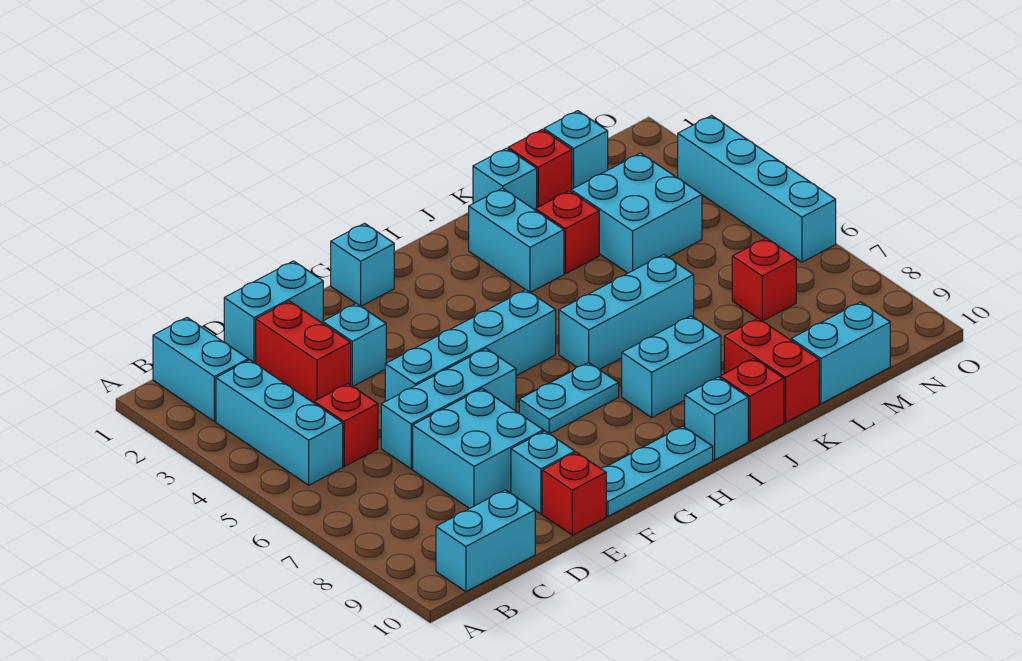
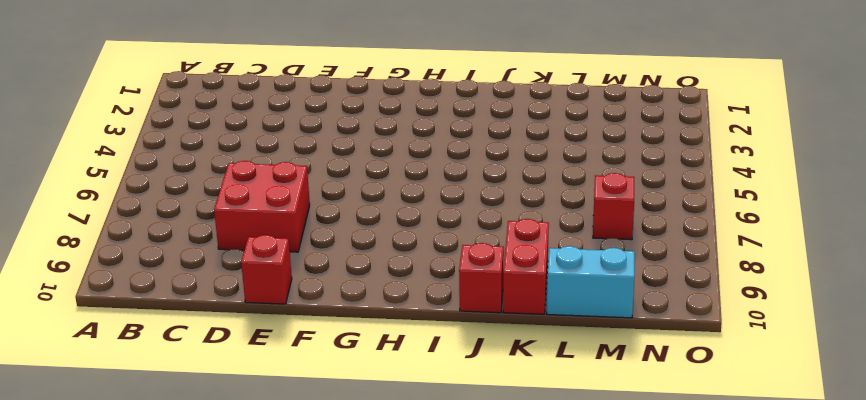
red 2x2 brick [214,161,310,252] -> cyan 2x2 brick [413,389,543,509]
none -> cyan 1x2 brick [153,317,248,422]
none -> cyan 1x3 brick [216,360,343,485]
none -> cyan 1x2 brick [436,490,535,592]

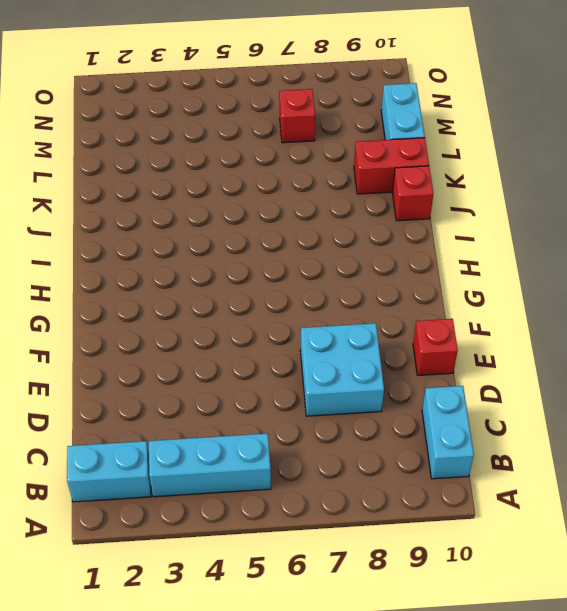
none -> red 1x1 brick [314,384,378,466]
none -> cyan 1x2 brick [224,261,323,363]
none -> red 1x2 brick [256,301,351,403]

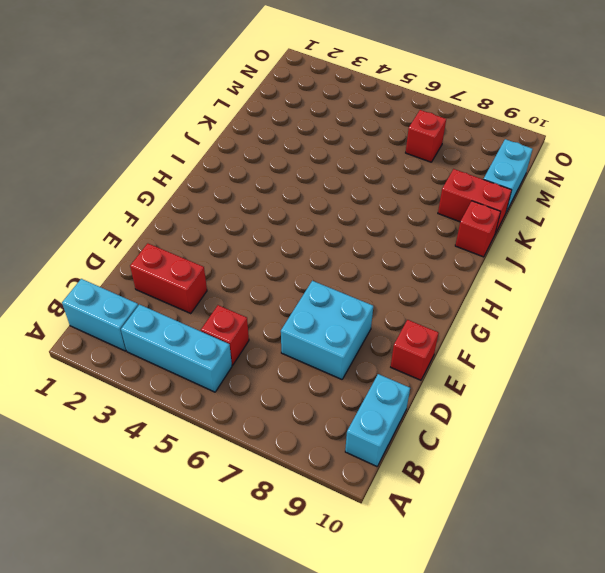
none -> cyan 1x2 brick [224,261,323,363]
none -> cyan 1x3 brick [381,349,516,469]
none -> cyan 1x1 brick [323,303,386,386]

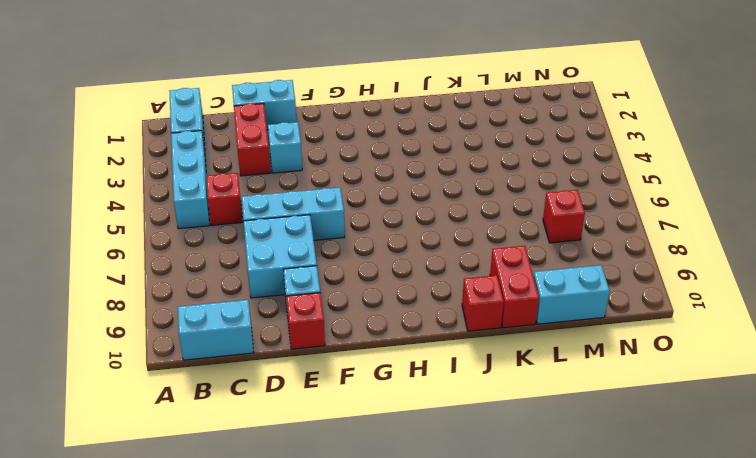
none -> cyan 1x4 brick [385,290,556,401]
none -> cyan 1x3 plate [601,426,713,516]
none -> cyan 1x1 brick [331,223,394,306]

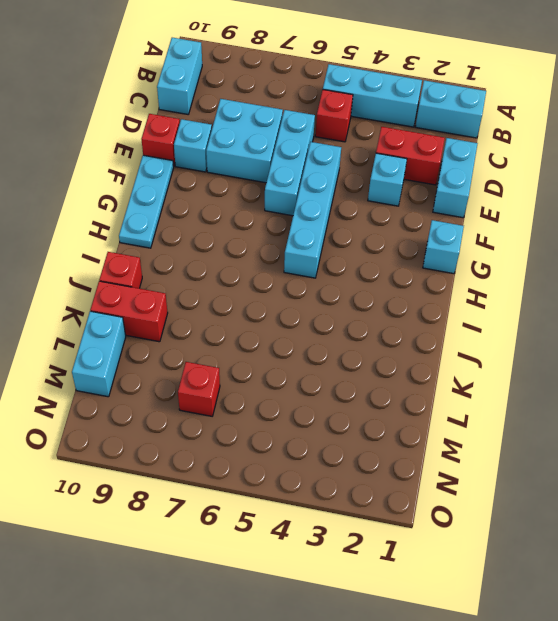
none -> cyan 1x2 plate [519,362,619,434]
none -> cyan 1x3 brick [559,254,694,370]
none -> cyan 1x2 brick [622,316,721,417]

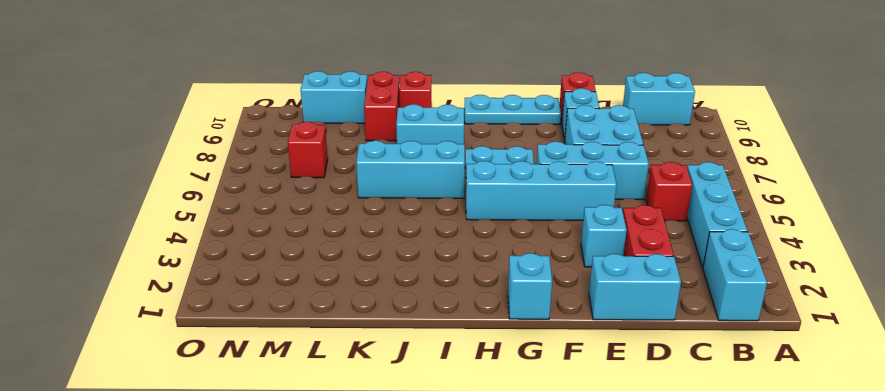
none -> cyan 1x1 brick [685,377,748,460]
none -> cyan 1x2 brick [469,188,564,292]
none -> cyan 1x1 brick [473,148,537,210]

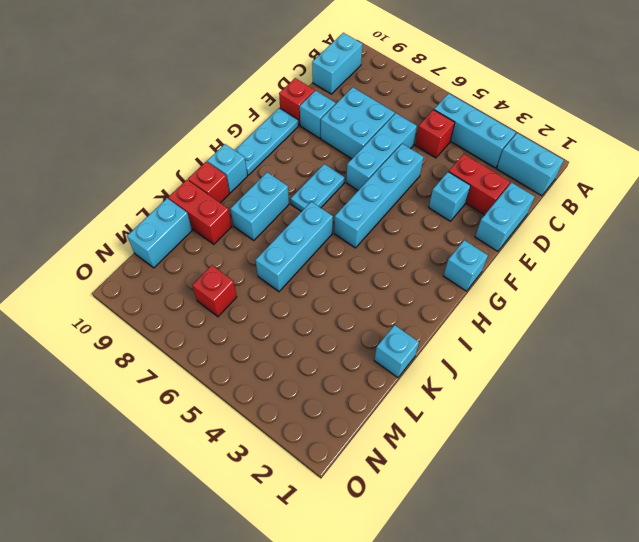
none -> cyan 1x2 brick [469,188,564,292]
none -> red 1x1 brick [536,191,599,274]
none -> red 1x1 brick [508,130,572,208]

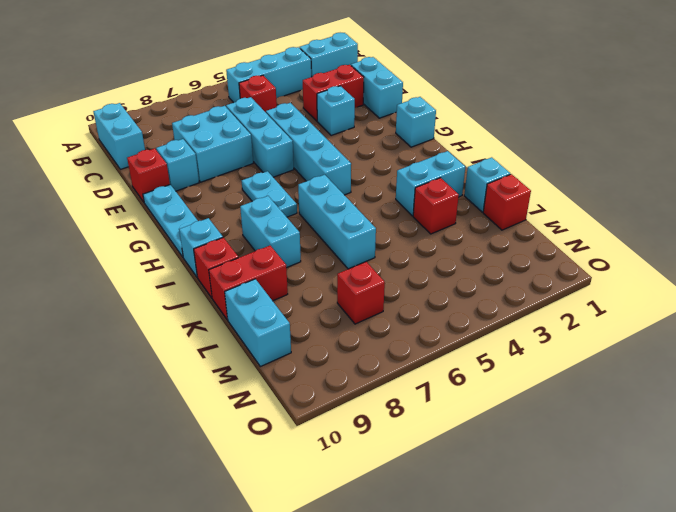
none -> cyan 2x2 brick [571,153,702,273]
none -> cyan 1x1 brick [544,111,608,189]
none -> cyan 1x4 brick [678,116,836,262]

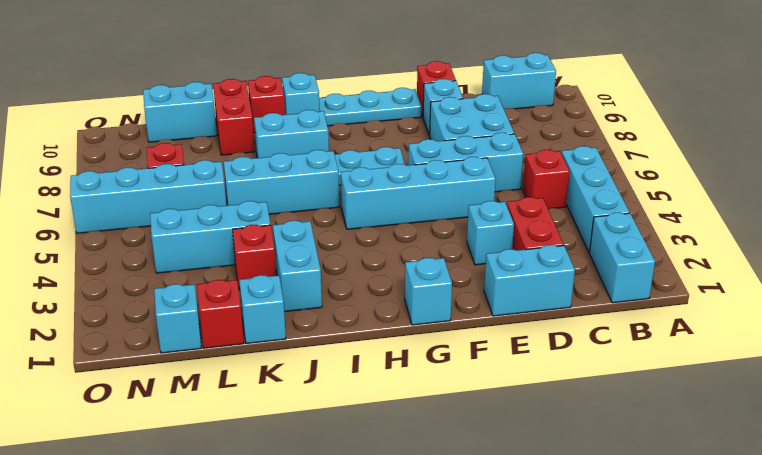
cyan 1x3 brick [150,201,271,273] -> cyan 2x2 brick [571,153,702,273]
cyan 1x4 brick [70,160,226,233] -> cyan 1x4 brick turned to [678,116,836,262]

